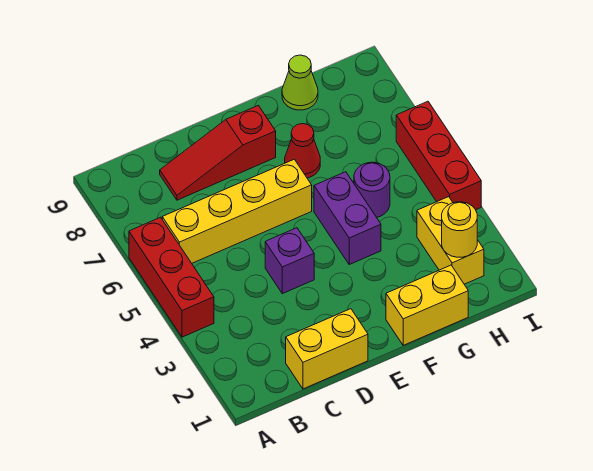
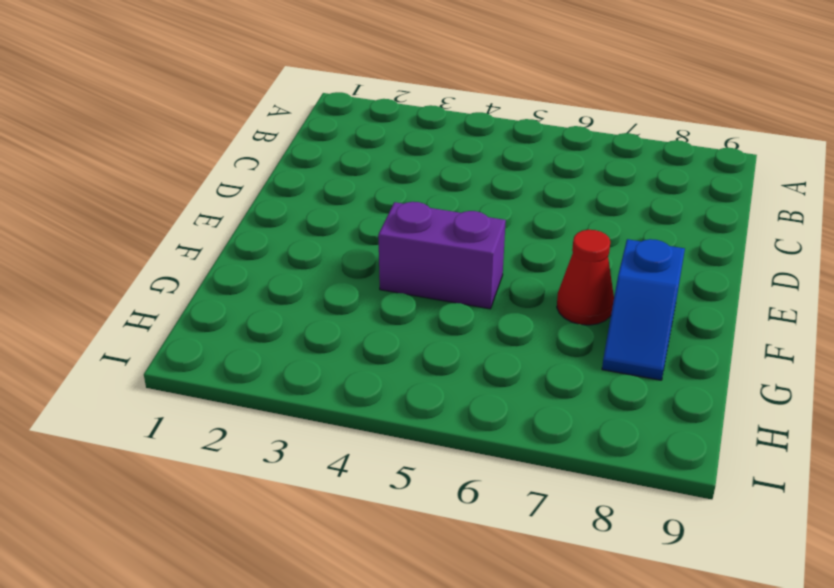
blue 1x2 slope [602,239,685,380] -> none
none -> red 1x3 brick [129,217,214,337]
none -> yellow 1x4 brick [162,159,312,263]
none -> yellow 1x2 brick [286,309,368,389]

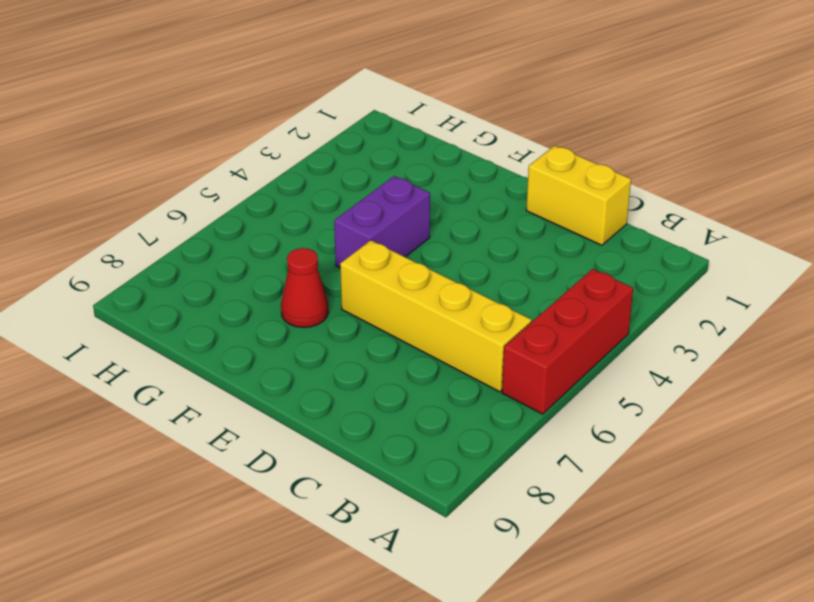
none -> red 1x3 slope [160,105,276,200]
none -> purple 1x1 brick [265,228,314,294]
none -> yellow 1x2 brick [386,265,468,345]

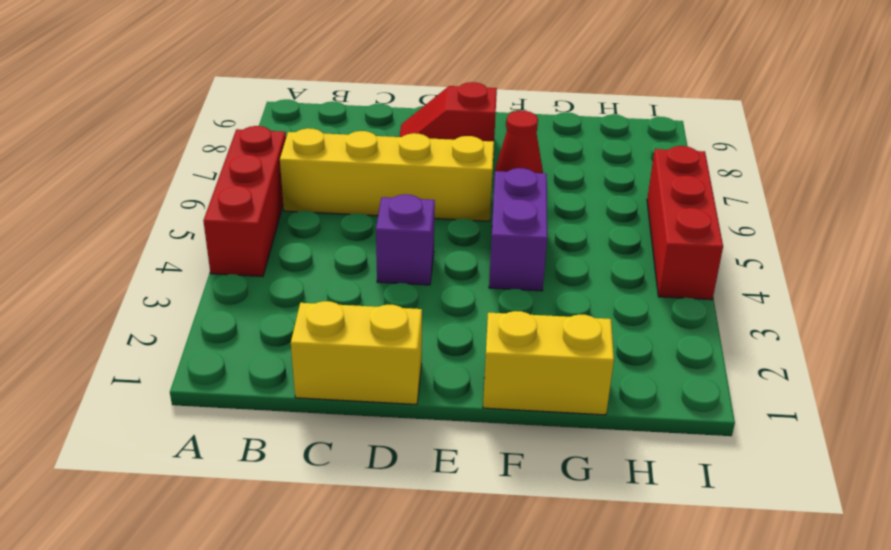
red 1x2 slope [399,82,497,153] -> red 1x3 slope [160,105,276,200]
none -> purple 1x1 round brick [354,162,390,217]
none -> lime 1x1 cone [282,55,318,110]
none -> yellow 1x2 brick [417,197,484,284]

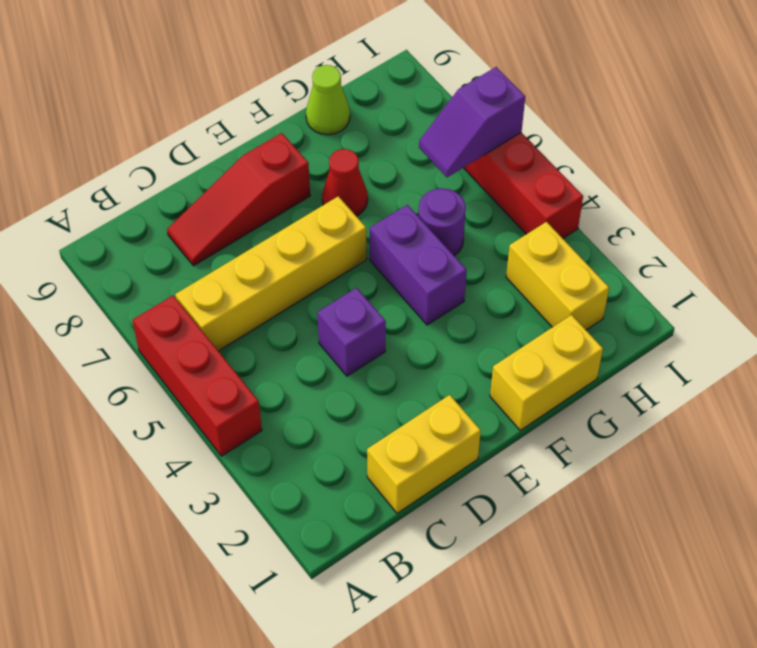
purple 1x2 slope [419,67,525,177] -> none
none -> yellow 1x1 round brick [442,202,477,257]

